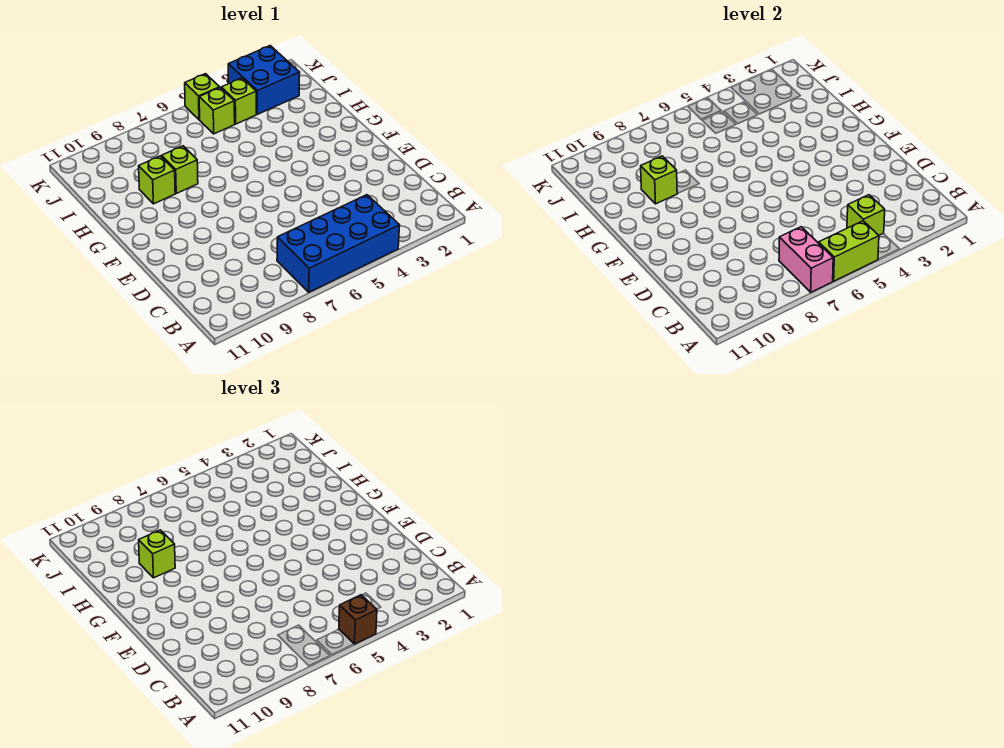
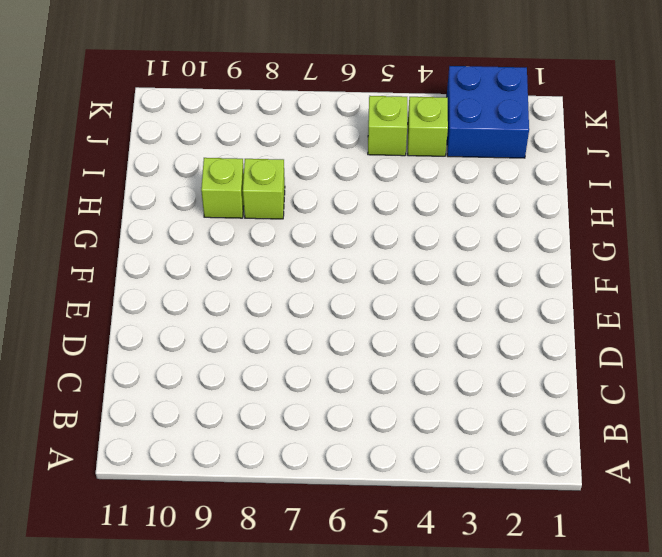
none -> blue 2x4 brick [277,195,400,292]
none -> lime 1x1 brick [185,74,220,120]
none -> lime 1x2 brick [819,221,879,281]

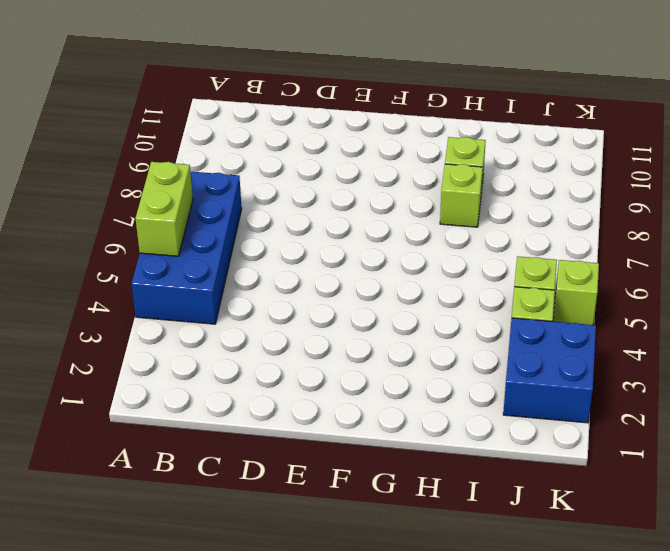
none -> pink 1x2 brick [779,227,833,292]
none -> lime 1x1 brick [847,195,885,235]
none -> lime 1x1 brick [641,156,677,204]

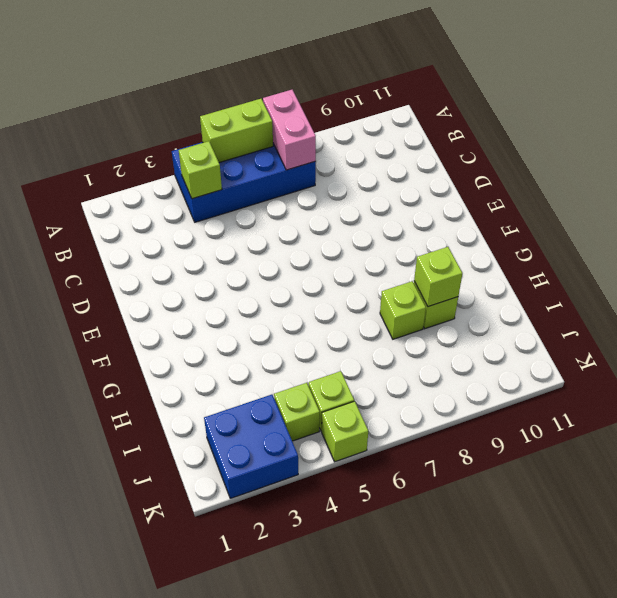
none -> brown 1x1 brick [339,595,377,644]
none -> lime 1x1 brick [139,530,175,578]

